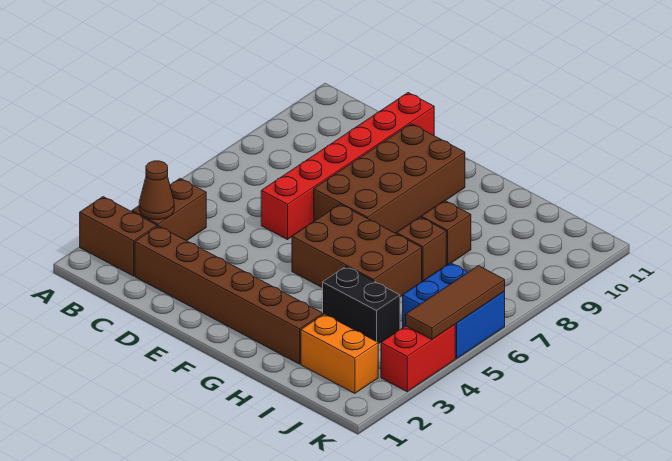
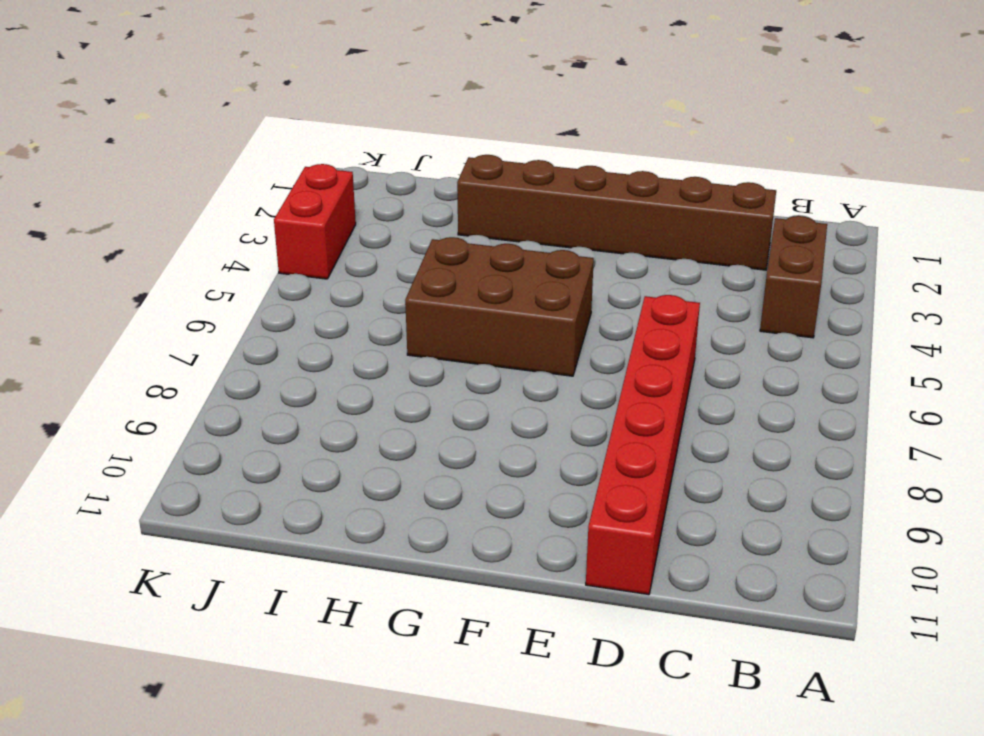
none -> brown 1x2 brick [80,197,157,276]
none -> brown 2x4 brick [314,124,465,233]
none -> black 1x2 brick [323,267,400,345]

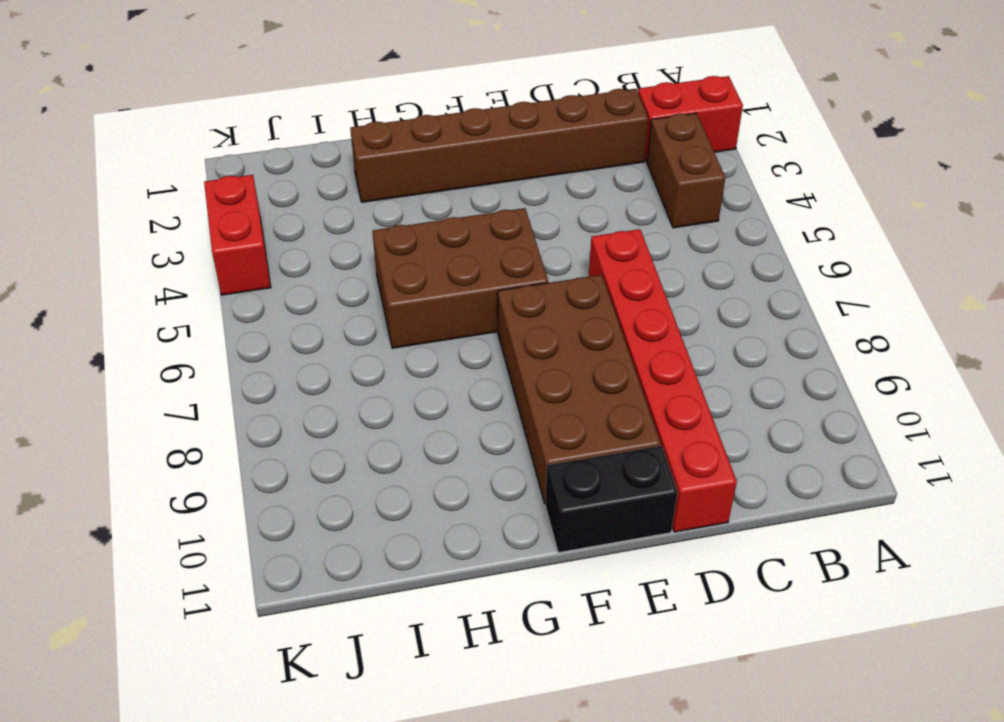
red 1x2 brick [638,76,743,162] -> brown 1x2 brick [80,197,157,276]
black 1x2 brick [545,446,678,553] -> black 1x2 brick moved to [323,267,400,345]
none -> brown 1x1 brick [397,217,446,282]
none -> brown 1x1 brick [421,201,471,265]
none -> orange 1x2 brick [301,314,378,393]

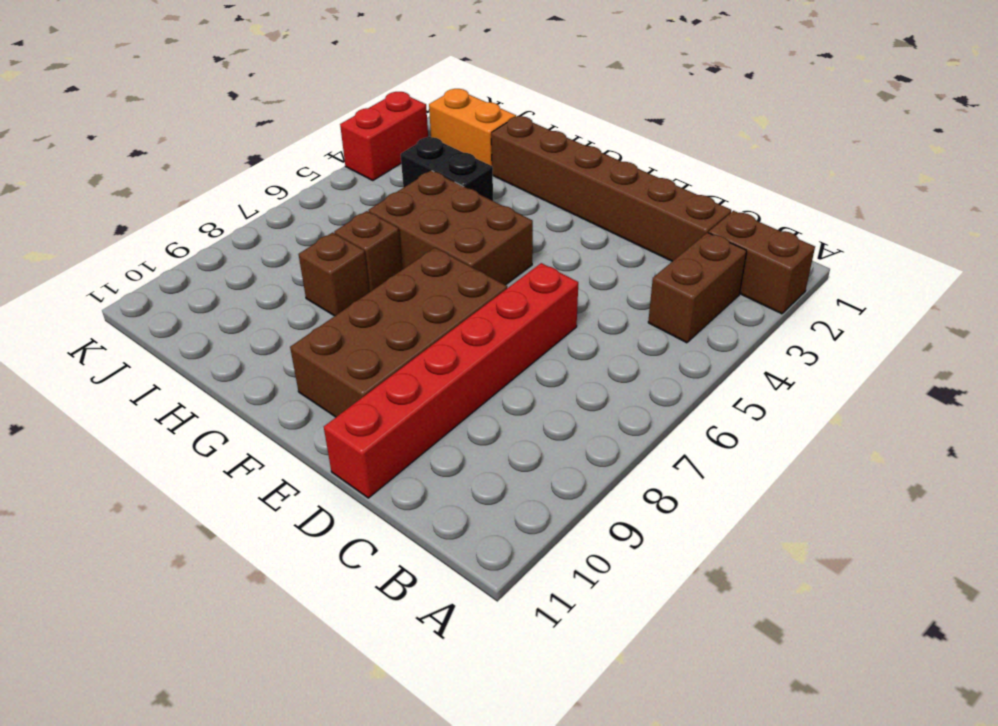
none -> blue 2x2 brick [403,263,505,359]
none -> brown 1x1 cone [139,161,174,220]
none -> brown 1x3 tile [406,266,505,339]

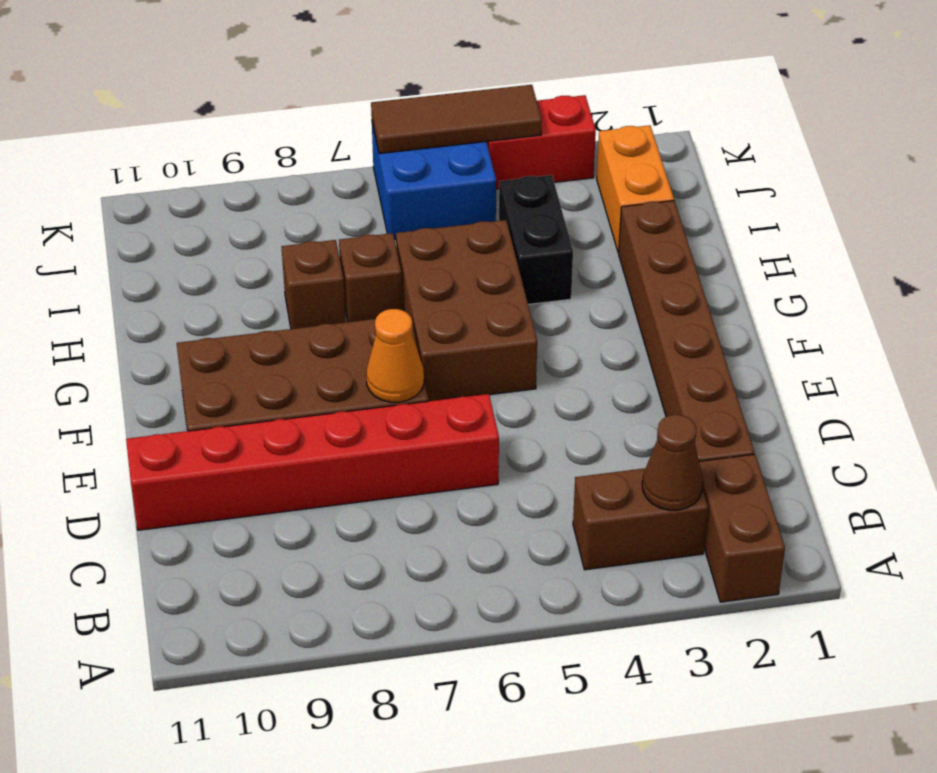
orange 1x1 cone [366,309,424,402] -> none

